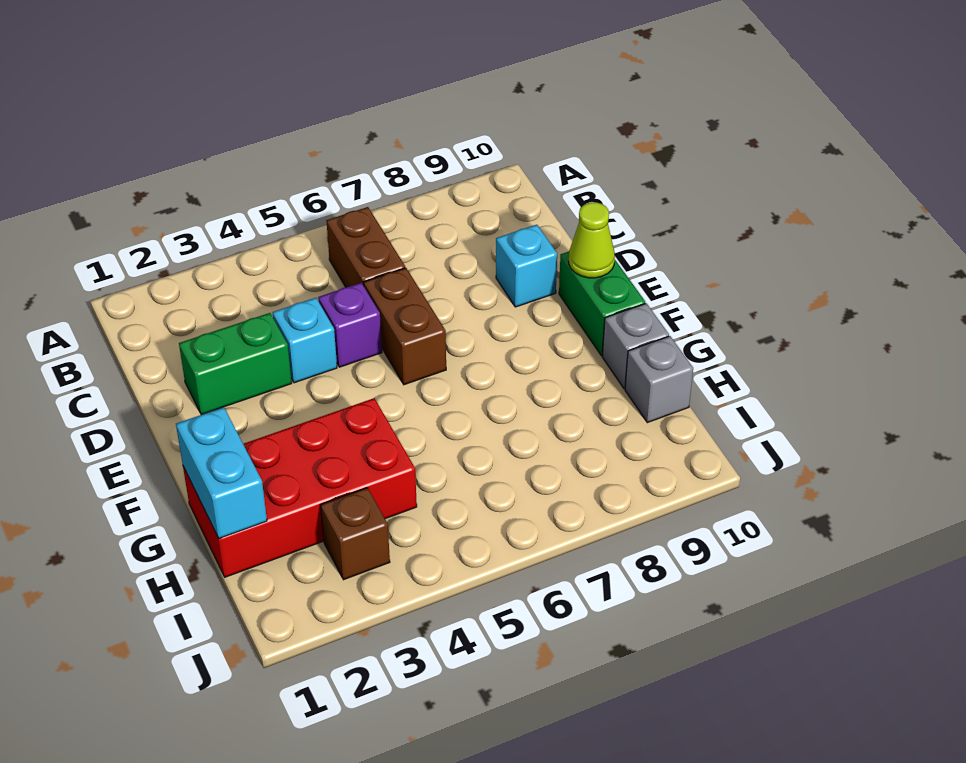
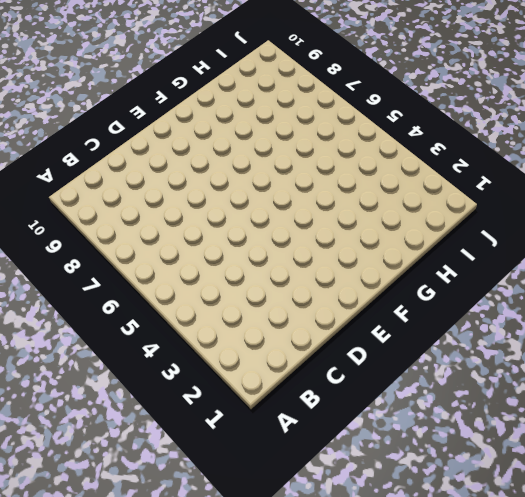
none -> brown 1x2 brick [326,207,405,287]
none -> green 1x2 brick [179,313,292,415]
none -> cyan 1x1 brick [273,298,337,383]

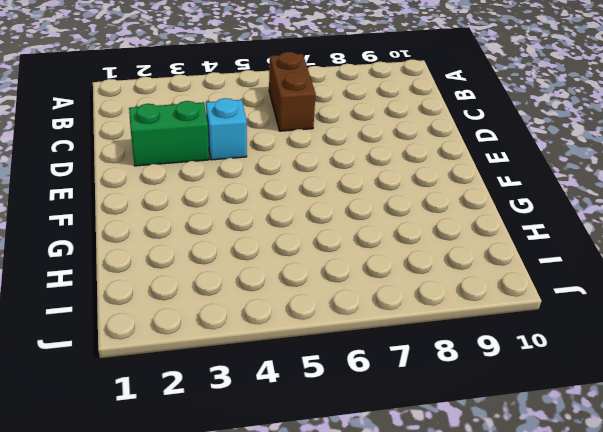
none -> purple 1x1 brick [318,283,382,367]
none -> brown 1x2 brick [364,268,446,385]
none -> cyan 1x1 brick [496,225,557,307]

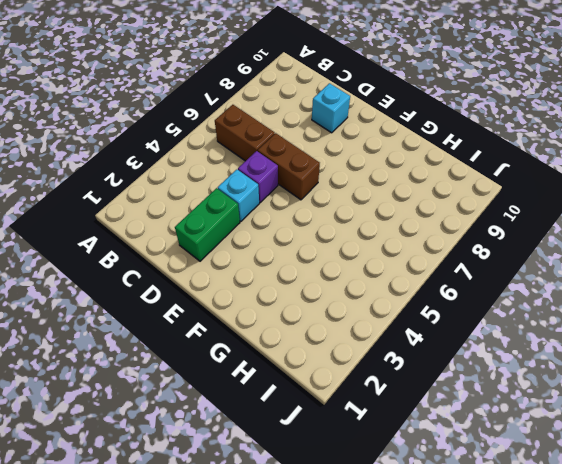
none -> green 1x2 brick [559,252,645,356]
none -> red 2x4 brick [183,398,417,577]
none -> grey 1x1 brick [602,303,669,389]

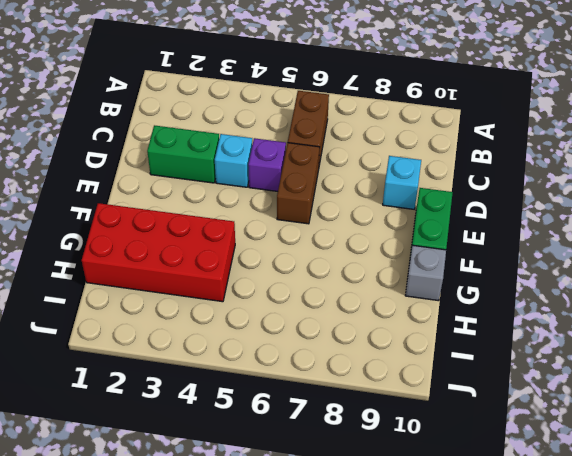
none -> grey 1x1 brick [625,336,693,423]
none -> brown 1x1 brick [321,488,390,580]
none -> lime 1x1 cone [569,202,615,278]

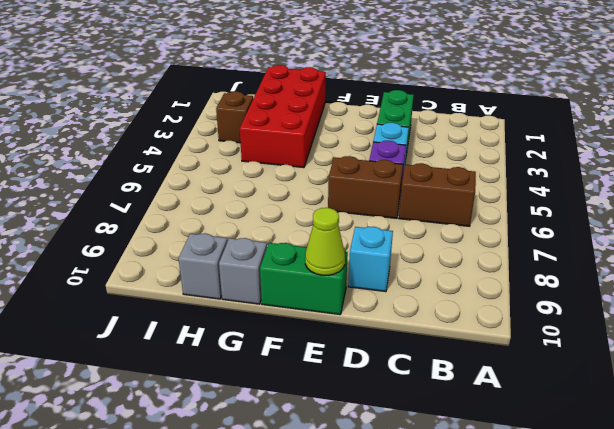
none -> cyan 1x2 brick [176,407,267,539]

